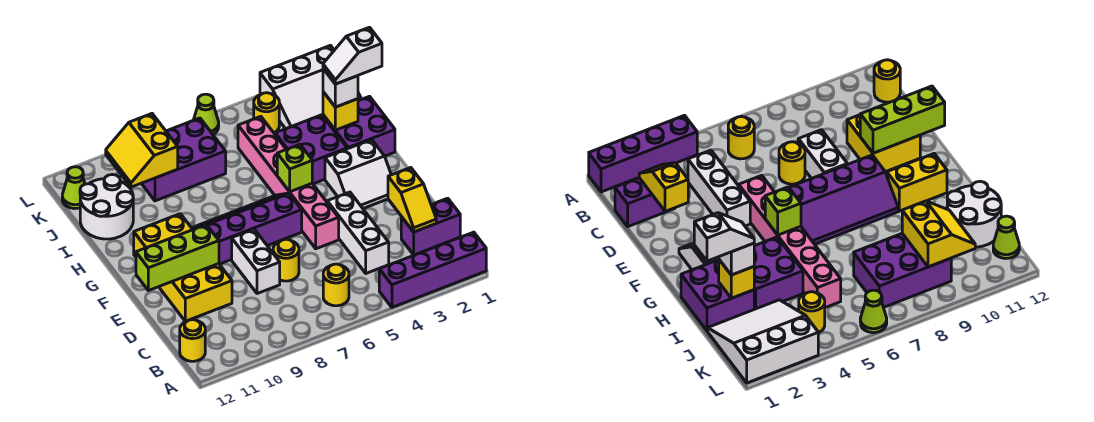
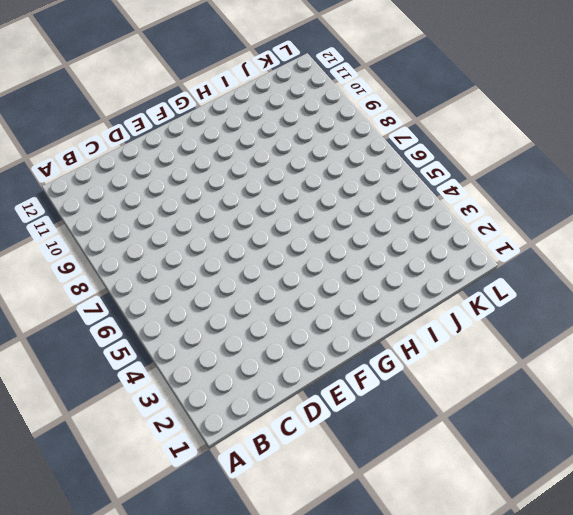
none -> purple 1x4 brick [379,232,486,307]
none -> yellow 1x1 round brick [323,264,349,306]
none -> yellow 1x1 round brick [180,320,205,361]

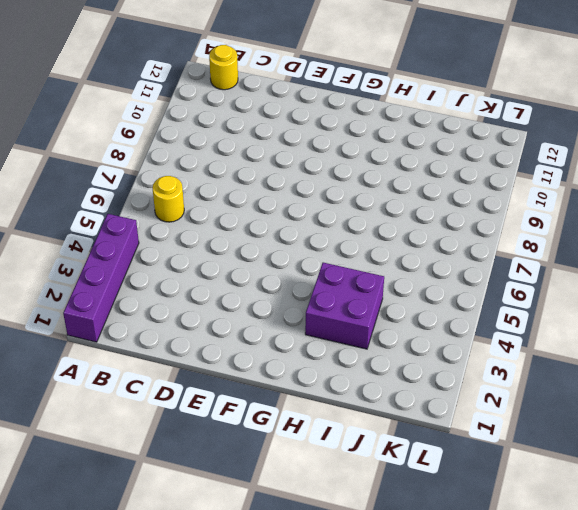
none -> purple 1x2 brick [401,198,460,255]
none -> white 1x3 brick [327,192,389,273]
none -> yellow 1x1 round brick [273,239,299,281]

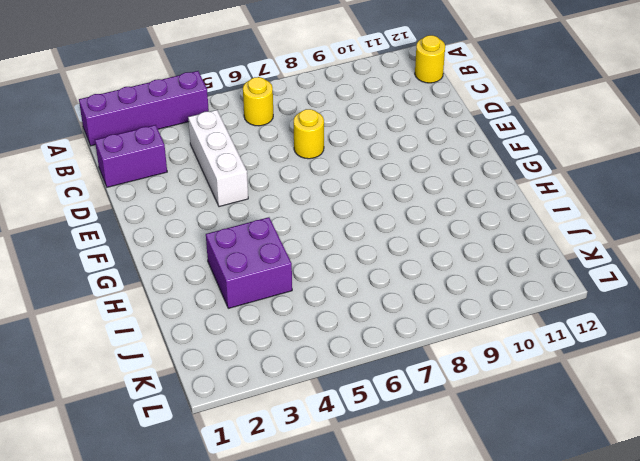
none -> white 1x2 brick [232,229,280,294]
none -> yellow 2x2 brick [160,264,232,321]
none -> pink 1x6 brick [238,116,339,249]

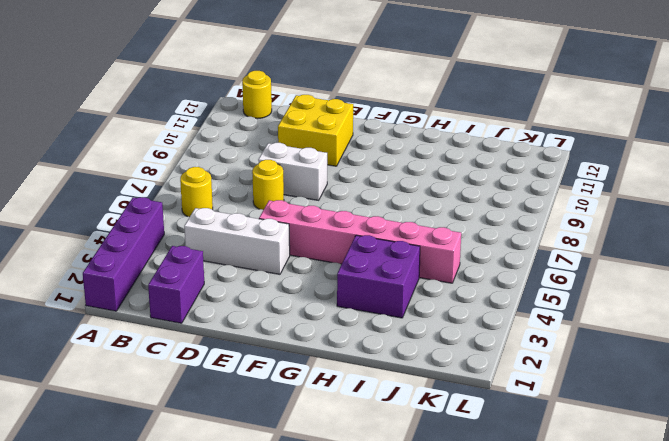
none -> white 2x2 slope [325,140,391,208]
none -> purple 2x4 slope [192,193,302,264]
none -> yellow 1x2 brick [134,214,193,257]

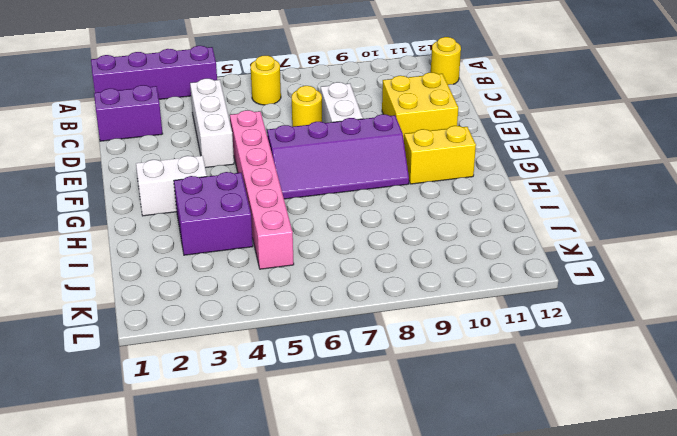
none -> purple 2x2 brick [323,96,395,156]
none -> white 2x2 round brick [80,175,133,239]
none -> white 3x3 slope [260,45,361,129]

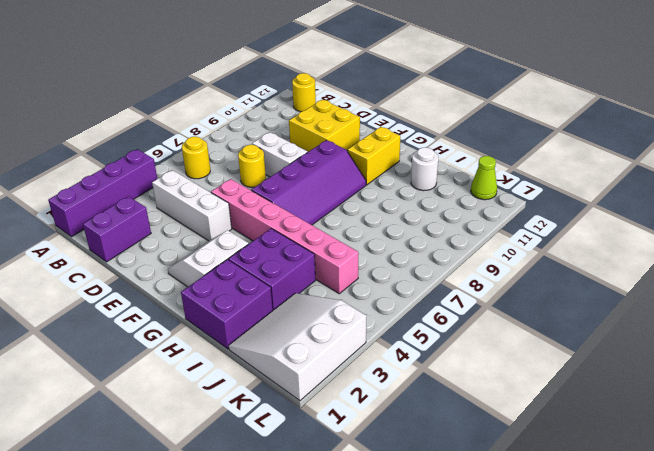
white 1x1 round brick [411,147,438,191] -> white 2x2 round brick [80,175,133,239]
none -> purple 2x3 brick [141,118,226,201]
none -> yellow 1x1 round brick [254,93,279,133]
none -> lime 1x1 cone [194,94,219,134]

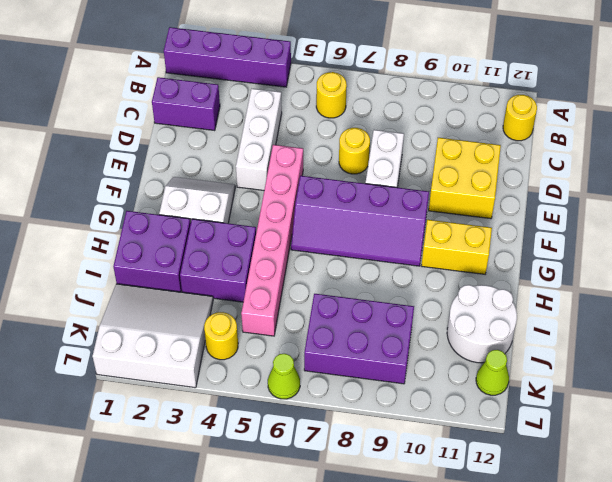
none -> yellow 1x2 slope [388,168,436,232]
none -> lime 1x3 brick [136,225,219,291]
none -> lime 1x1 brick [277,144,312,192]

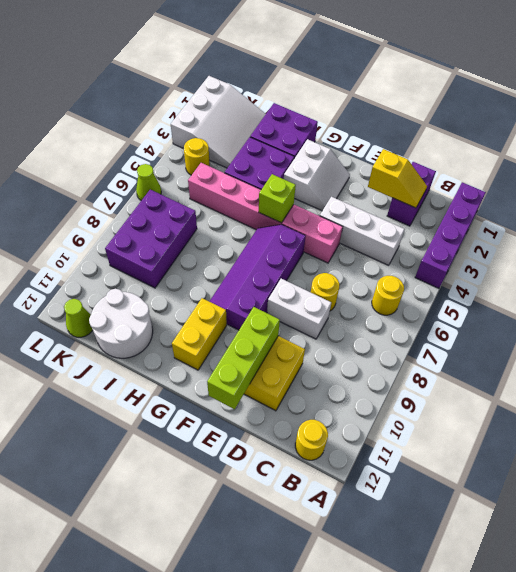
none -> yellow 1x1 brick [323,92,358,130]
none -> yellow 2x2 slope [106,114,178,187]
none -> white 1x1 brick [323,69,358,107]

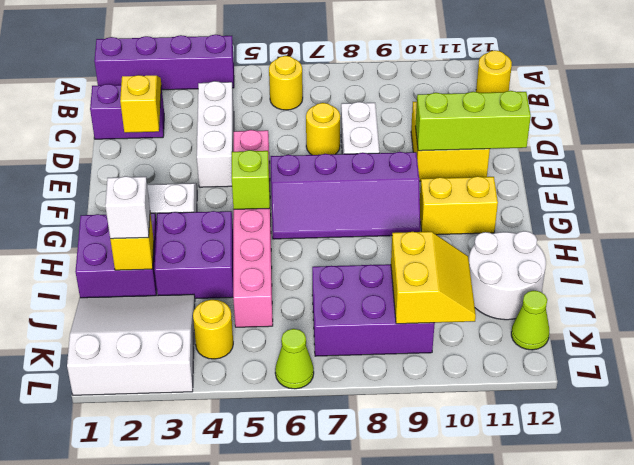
none -> white 1x2 slope [323,27,382,84]

